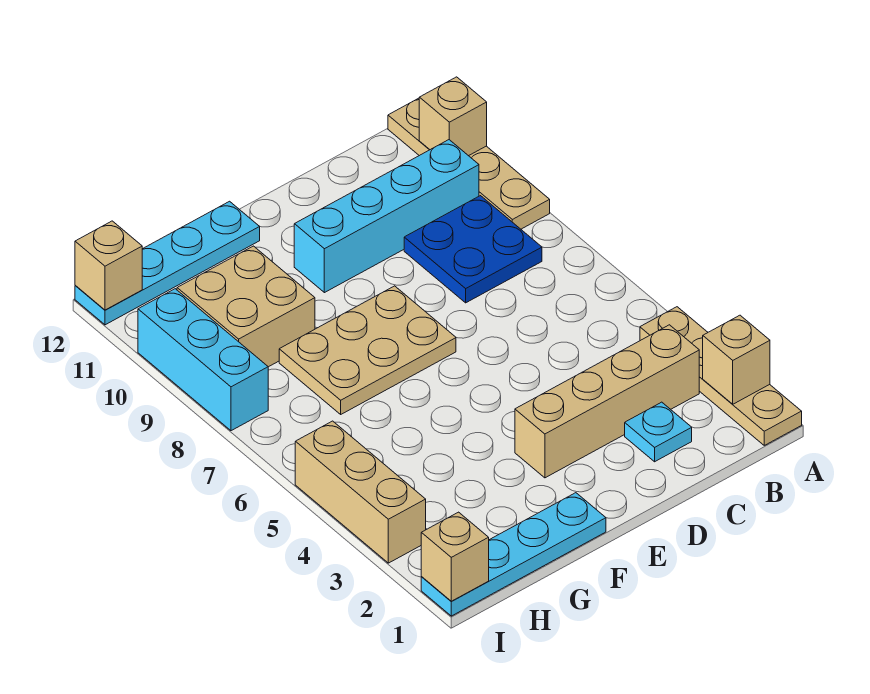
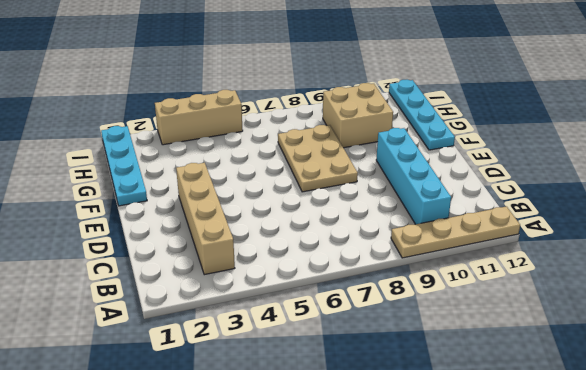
none -> tan 1x4 plate [640,307,802,445]
none -> blue 2x2 plate [404,196,542,303]
none -> cyan 1x1 plate [625,402,692,462]

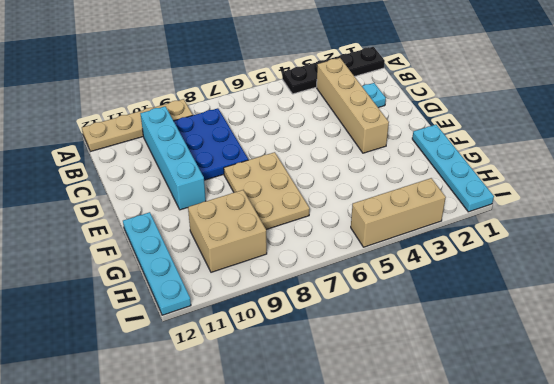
black 1x4 plate [282,47,385,94] -> tan 1x4 plate [640,307,802,445]
blue 2x3 plate [174,108,248,180] -> blue 2x2 plate [404,196,542,303]
none -> cyan 1x3 brick [138,289,268,431]
none -> tan 1x1 brick [703,315,770,404]
none -> tan 1x1 brick [419,77,487,156]

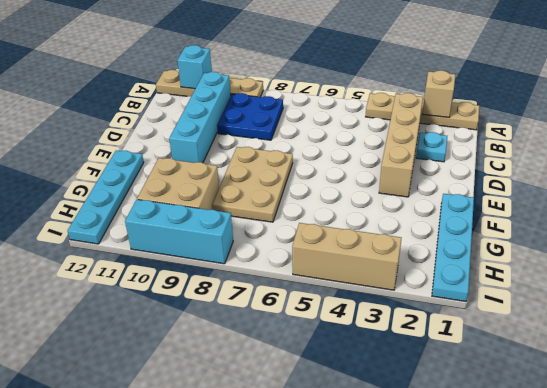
cyan 1x1 brick [177,45,212,89] -> tan 1x1 brick [419,77,487,156]
none -> tan 1x1 brick [421,512,489,601]
none -> tan 1x1 brick [75,221,142,310]

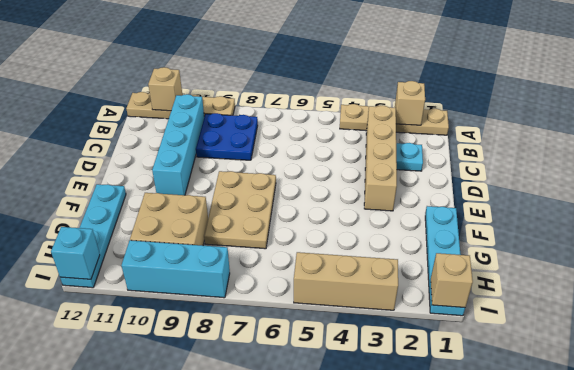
cyan 1x1 brick [51,227,100,279] -> tan 1x1 brick [75,221,142,310]

